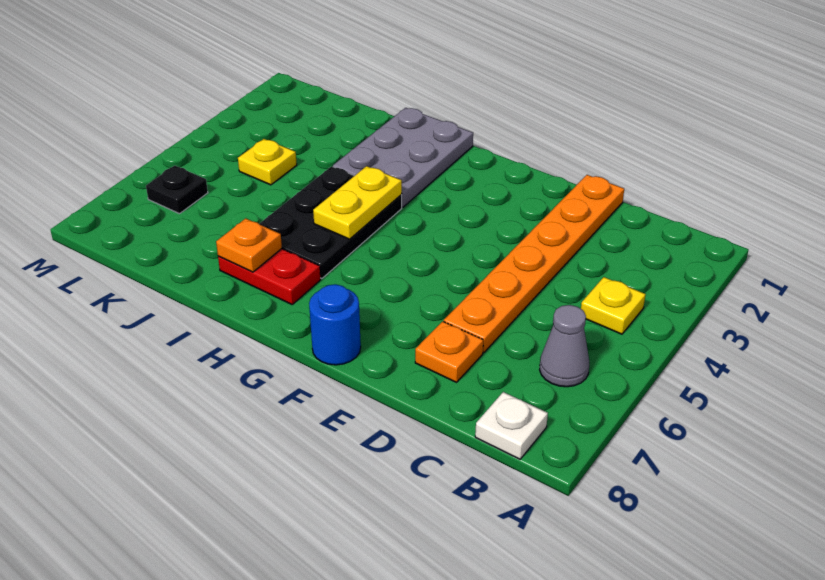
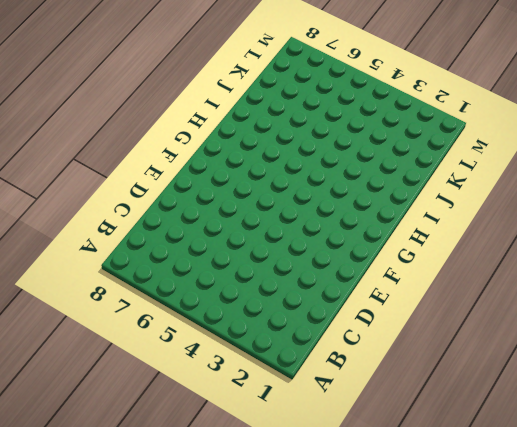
none -> yellow 1x1 plate [581,277,646,334]
none -> grey 1x1 cone [540,305,589,387]
none -> white 1x1 plate [475,392,548,459]

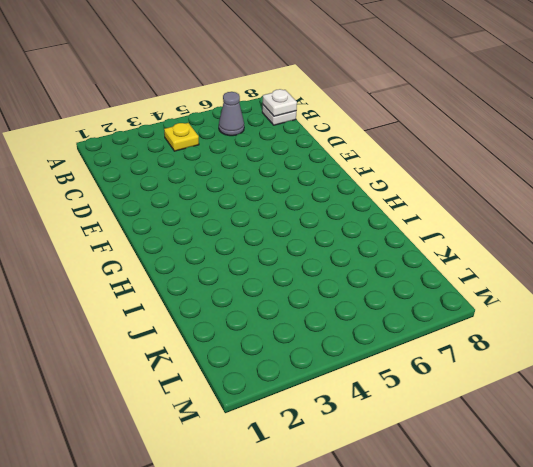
white 1x1 plate [263,89,297,116] -> none
none -> orange 1x6 plate [444,175,624,353]
none -> orange 1x1 plate [415,321,483,382]
none -> blue 1x1 round brick [309,284,361,365]

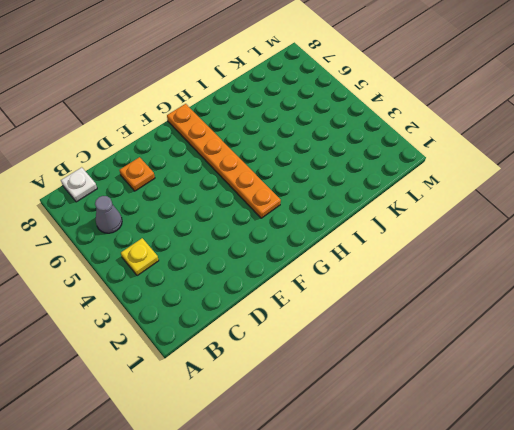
orange 1x6 plate [167,104,281,218] -> orange 1x6 plate moved to [444,175,624,353]
none -> blue 1x1 round brick [309,284,361,365]
none -> grey 2x3 plate [333,108,473,207]
none -> black 2x3 plate [259,166,402,279]

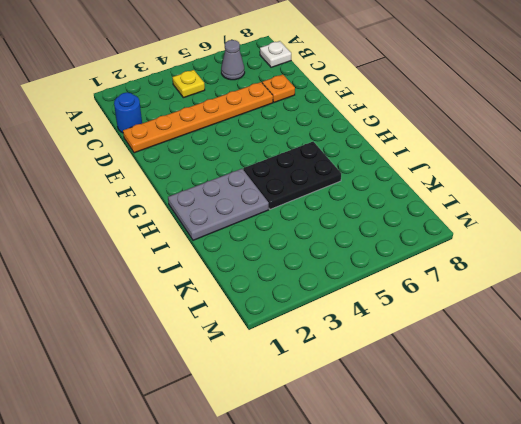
blue 1x1 round brick [114,92,142,133] -> blue 1x1 round brick moved to [309,284,361,365]
none -> red 1x2 plate [218,249,321,304]
none -> yellow 1x1 plate [238,139,297,185]
none -> black 1x1 plate [146,166,208,214]

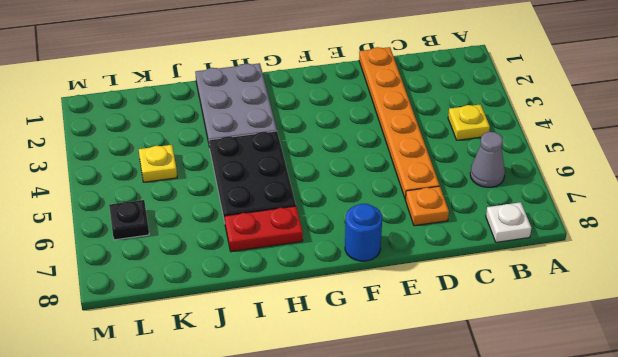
none -> yellow 1x2 plate [313,166,402,239]
none -> orange 1x1 plate [216,218,282,272]

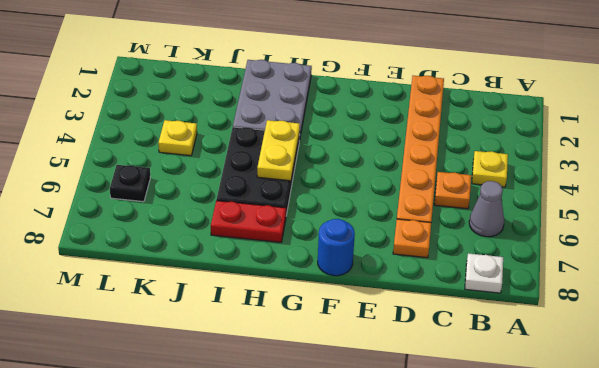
orange 1x1 plate [434,172,471,209] -> orange 1x1 plate moved to [216,218,282,272]

